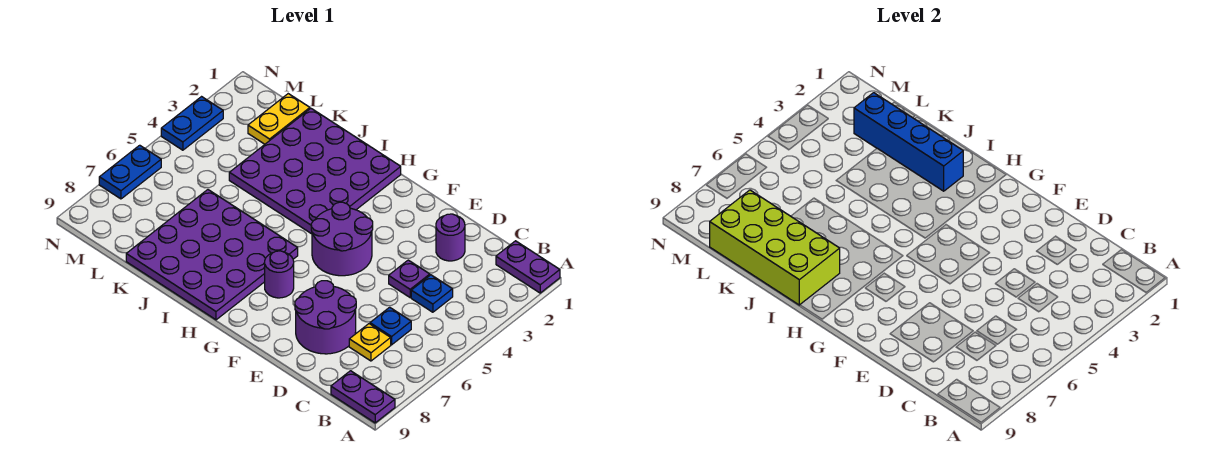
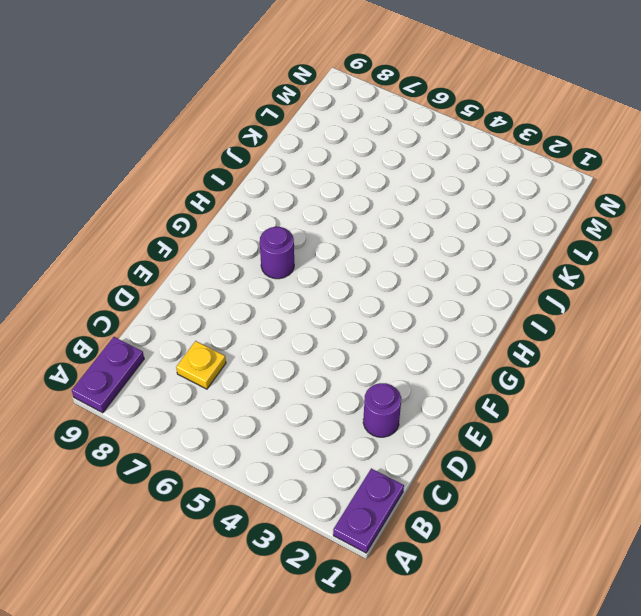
none -> blue 1x1 plate [411,275,453,312]
none -> blue 1x1 plate [370,307,411,345]
none -> purple 1x1 plate [389,260,430,297]

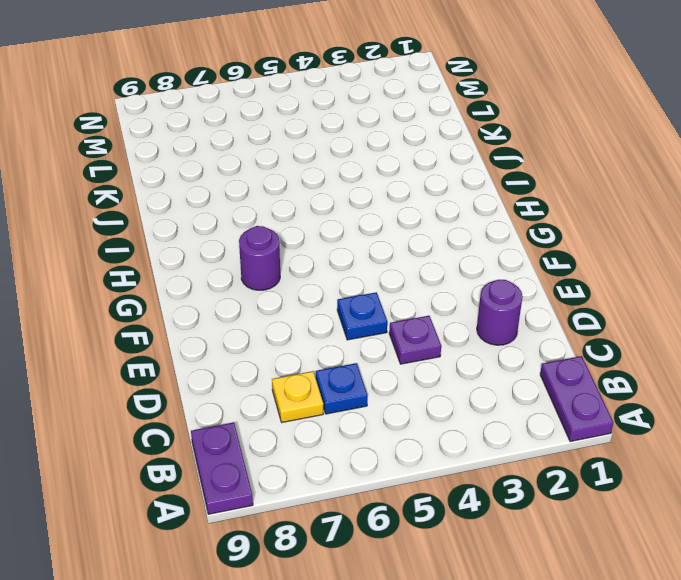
blue 1x1 plate [337,292,387,340] -> blue 1x1 plate moved to [411,275,453,312]
none -> purple 2x2 round brick [295,281,356,354]
none -> purple 2x2 round brick [311,202,373,276]
none -> purple 4x4 plate [229,109,401,234]

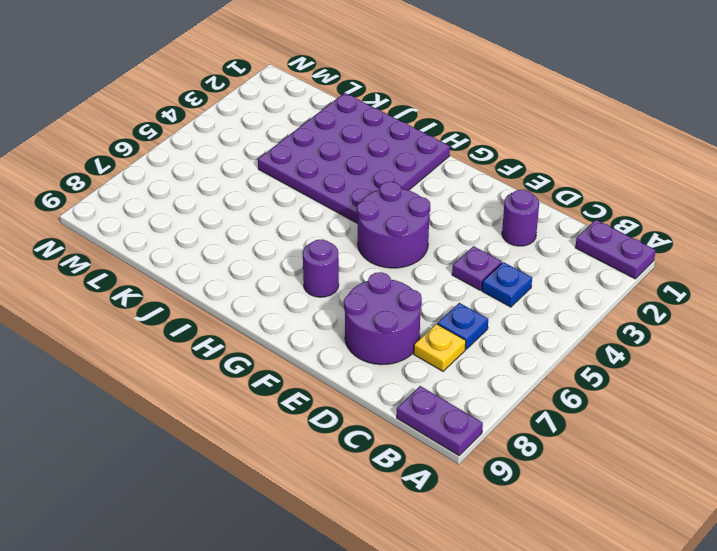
none -> purple 4x4 plate [126,190,298,320]
none -> yellow 1x2 plate [248,94,310,144]
none -> blue 1x2 plate [161,97,223,150]

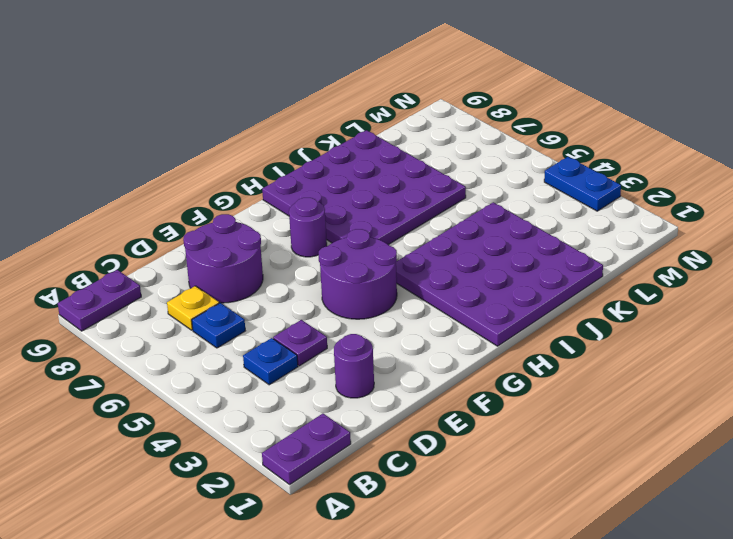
none -> yellow 1x2 plate [248,94,310,144]
none -> blue 1x2 plate [99,145,161,199]
none -> blue 1x4 brick [854,93,963,191]

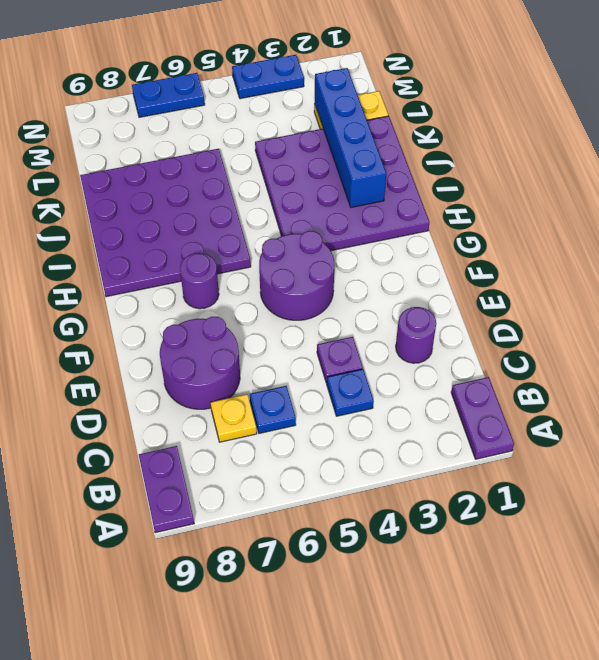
none -> lime 2x4 brick [710,190,840,305]

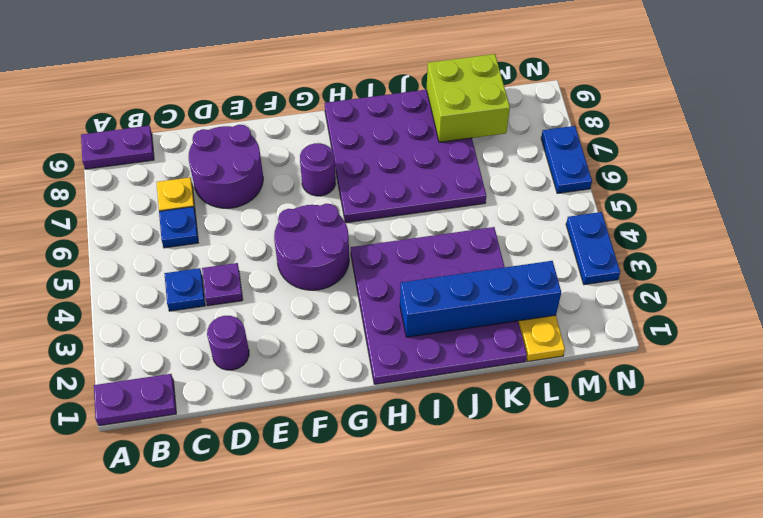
lime 2x2 brick [426,54,510,142] -> lime 2x4 brick [710,190,840,305]

